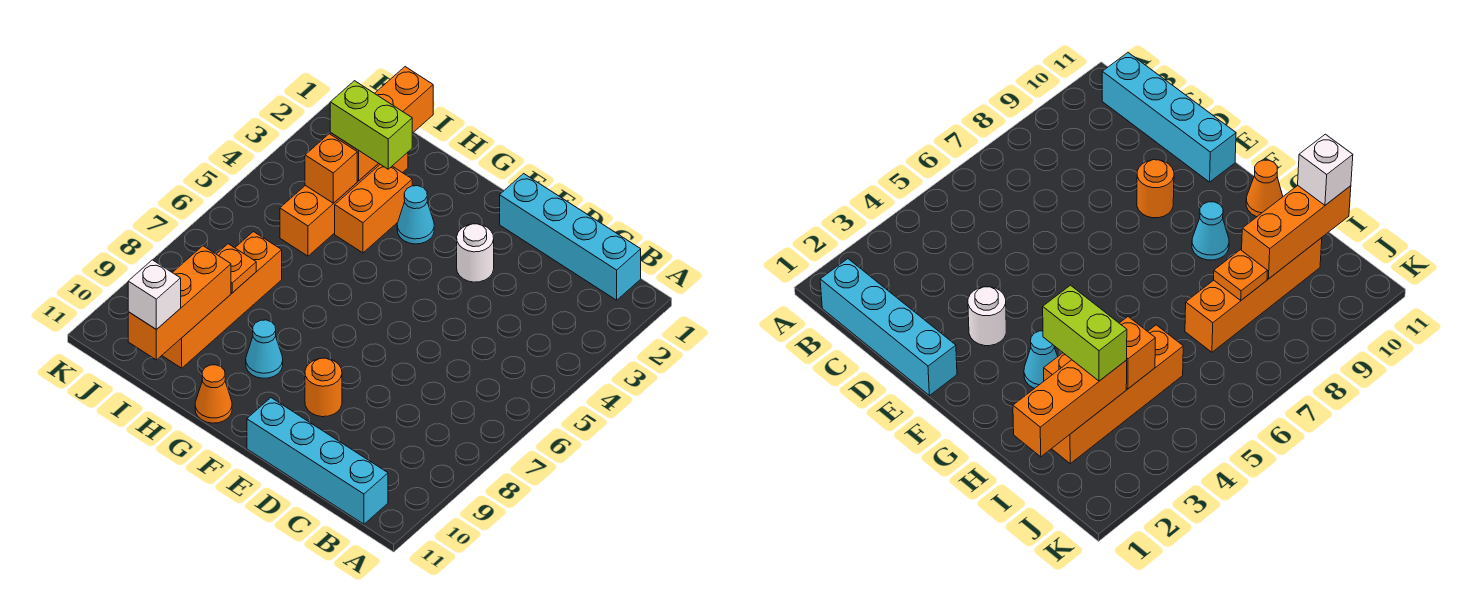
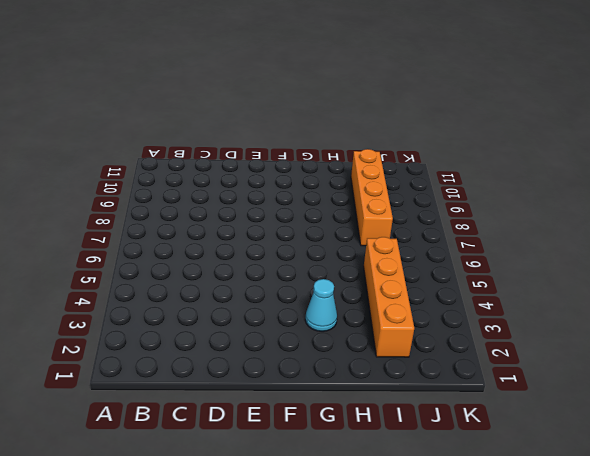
none -> cyan 1x4 brick [500,174,641,300]
none -> cyan 1x4 brick [247,398,388,524]
none -> white 1x1 round brick [457,224,494,282]

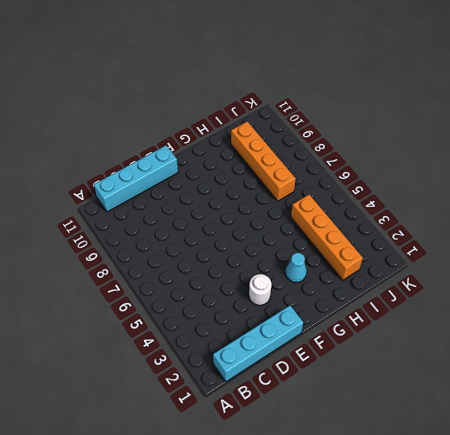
none -> orange 1x1 round brick [305,358,342,417]
none -> cyan 1x1 cone [246,320,283,378]
none -> orange 1x1 cone [195,365,232,423]

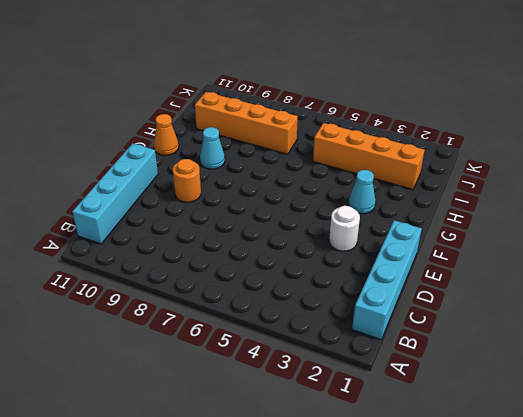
none -> orange 1x2 brick [335,164,412,253]
none -> orange 1x3 brick [330,67,433,181]
none -> orange 1x1 brick [305,134,357,203]

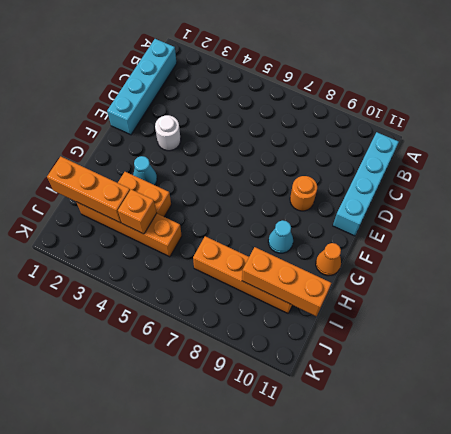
none -> orange 1x1 plate [217,244,256,293]
none -> lime 1x2 brick [330,81,412,169]
none -> white 1x1 brick [128,260,181,330]

